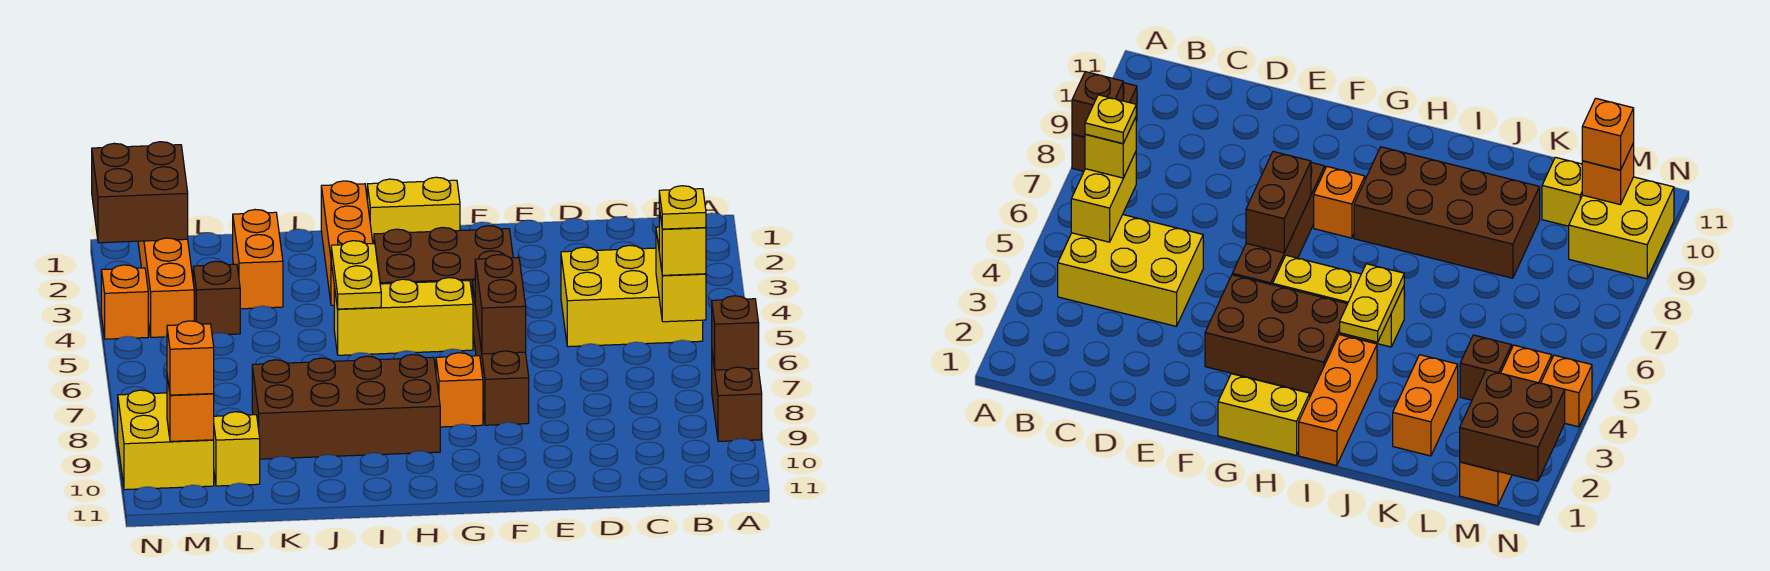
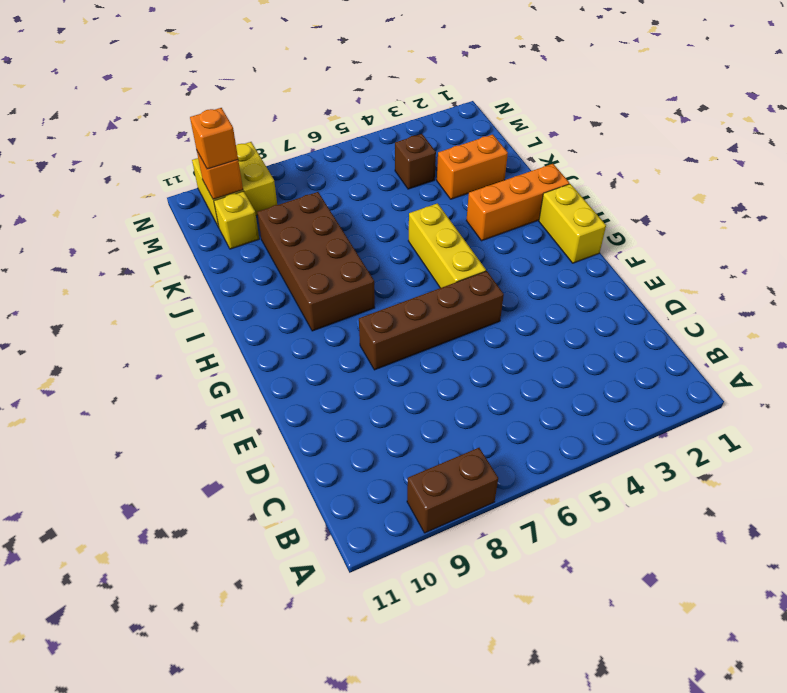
none -> yellow 2x3 brick [561,245,703,347]
none -> brown 2x3 brick [374,226,513,292]
none -> orange 1x1 brick [436,353,483,427]

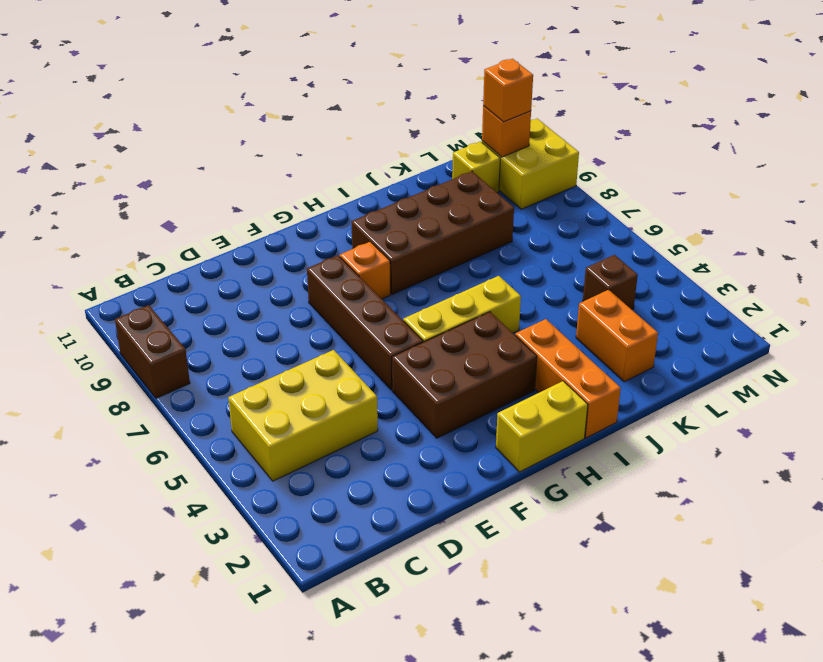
none -> orange 1x4 brick [138,238,194,337]
none -> orange 1x1 brick [101,265,148,339]
none -> brown 1x1 brick [712,296,759,370]

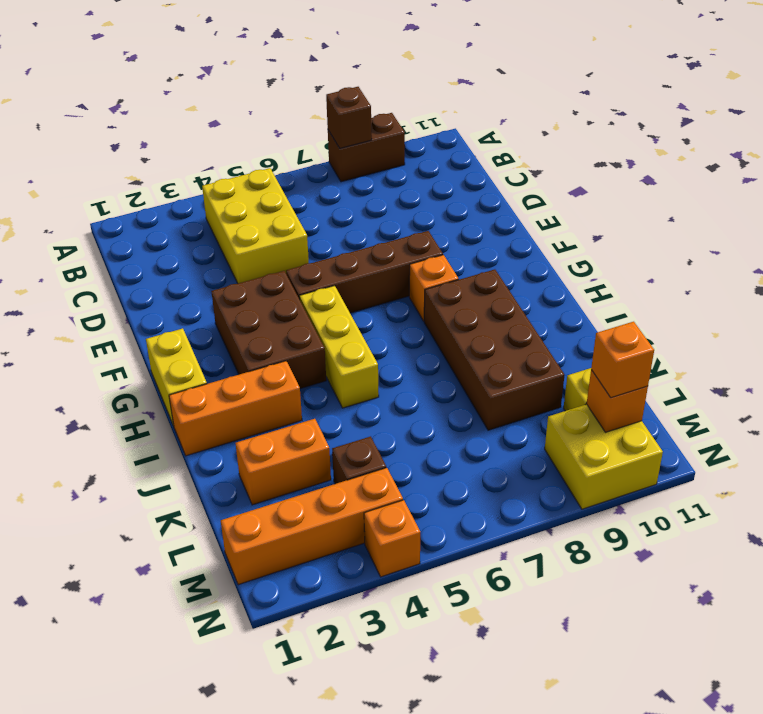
none -> yellow 1x2 brick [656,227,706,322]
none -> brown 1x2 brick [475,255,526,354]
none -> yellow 1x2 plate [331,241,381,309]

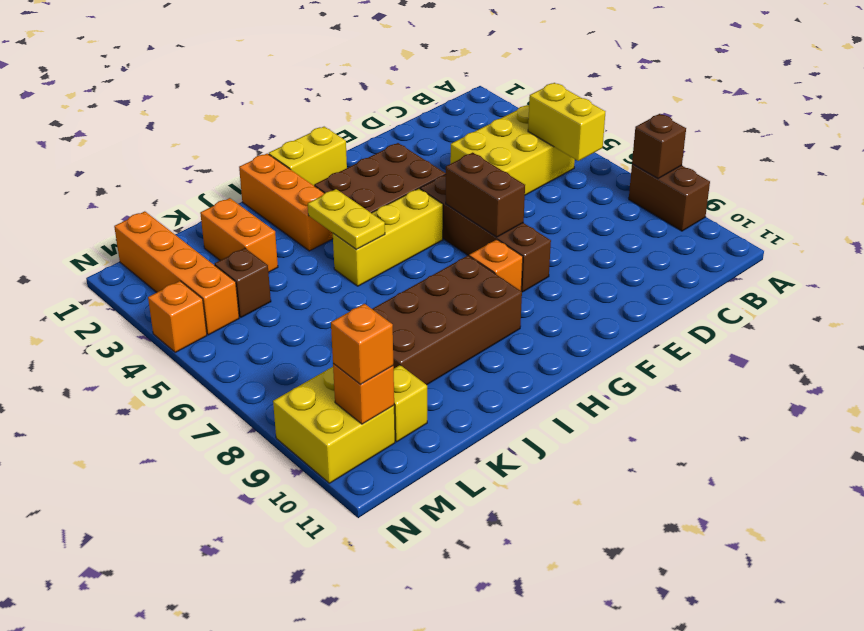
none -> brown 2x2 brick [92,142,188,243]
none -> yellow 1x1 brick [659,208,706,275]
none -> yellow 1x1 plate [659,186,706,229]

